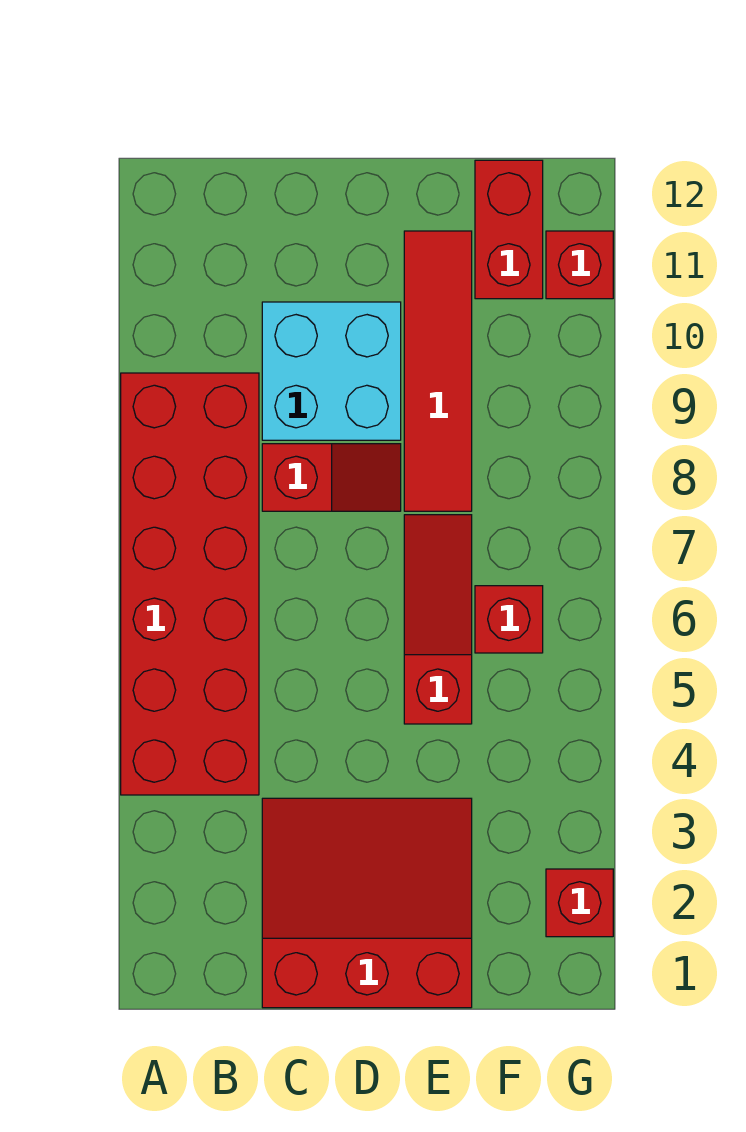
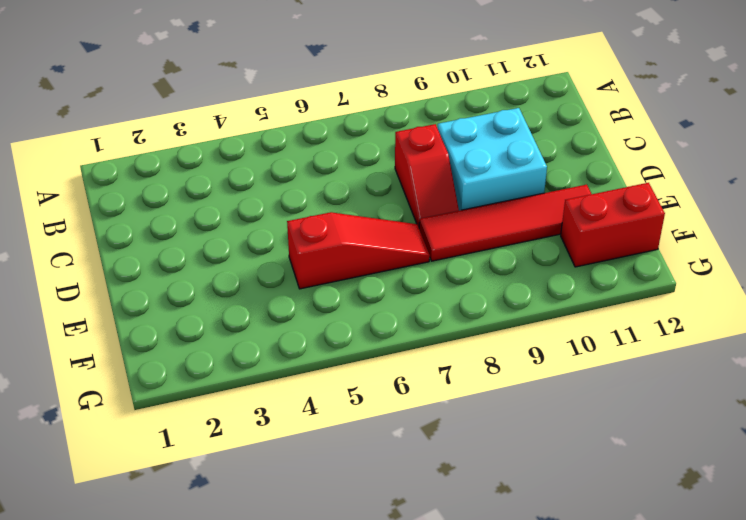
none -> red 2x6 brick [121,373,259,795]
none -> red 3x3 slope [262,798,472,1008]

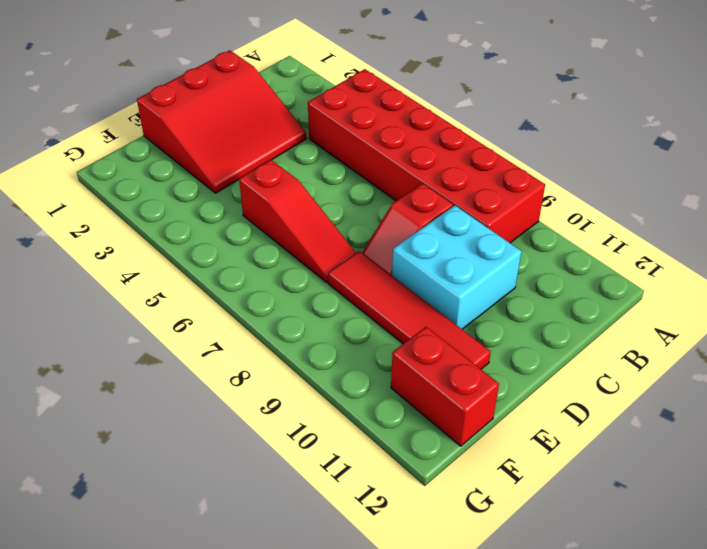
none -> red 1x1 brick [475,586,543,653]
none -> red 1x1 brick [546,869,613,937]

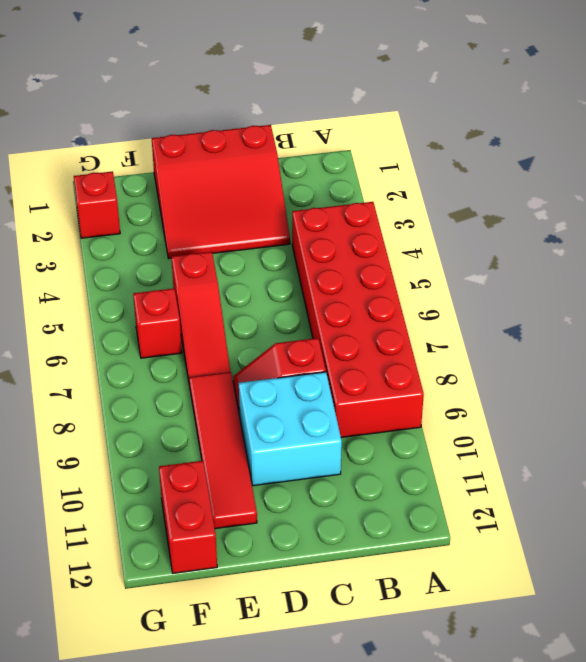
none -> red 1x1 brick [546,231,613,299]

